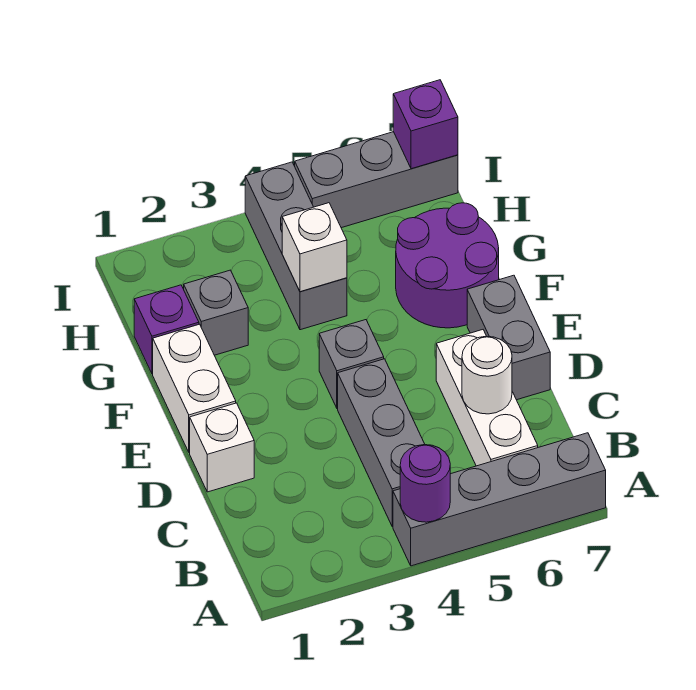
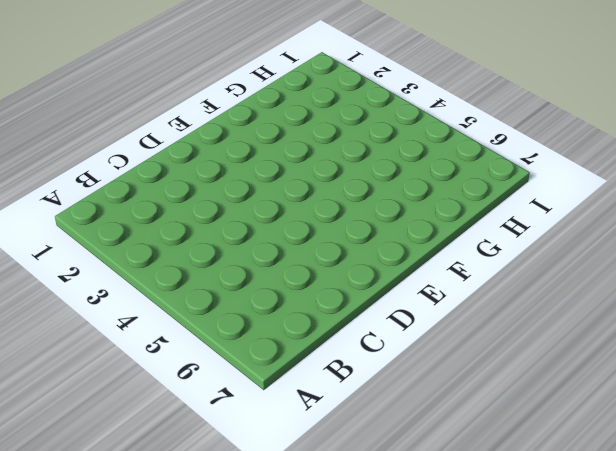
none -> grey 1x4 brick [393,433,606,566]
none -> grey 1x3 brick [338,359,425,527]
none -> white 1x3 brick [436,330,538,466]

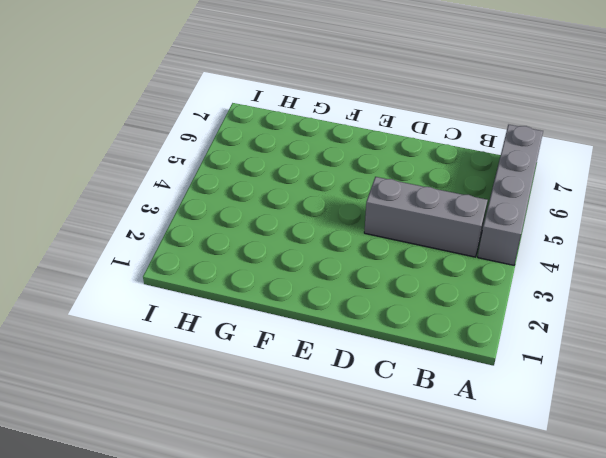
none -> white 1x3 brick [436,330,538,466]
none -> white 1x1 brick [190,403,254,492]
none -> grey 1x2 brick [467,275,550,400]

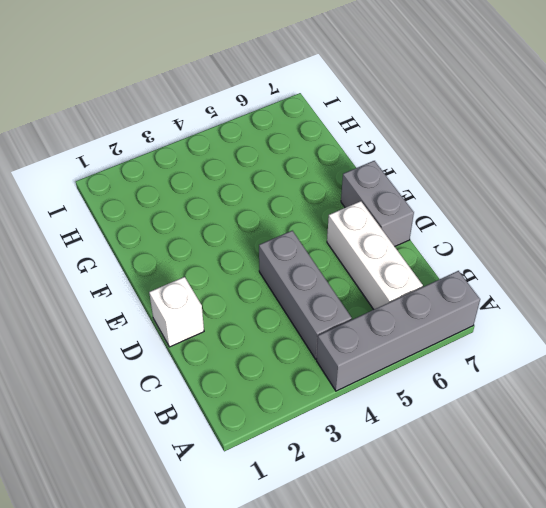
none -> white 1x2 brick [153,324,236,453]
none -> grey 1x1 brick [319,320,384,408]
none -> purple 2x2 round brick [396,203,499,328]

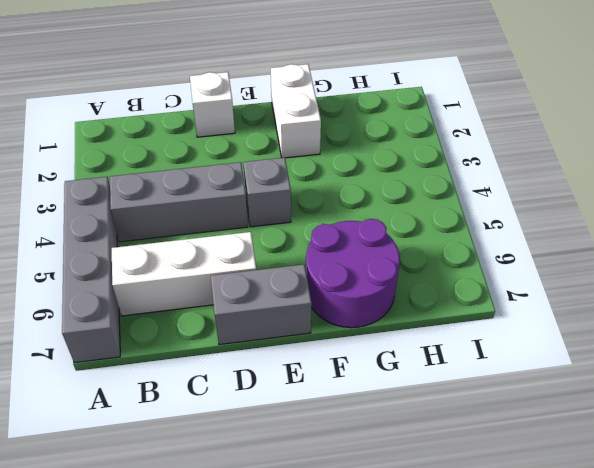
white 1x2 brick [271,64,321,158] -> white 1x2 brick turned to [153,324,236,453]
none -> purple 1x1 brick [134,285,199,374]
none -> grey 1x1 brick [184,270,248,355]
none -> grey 1x3 brick [245,162,347,330]

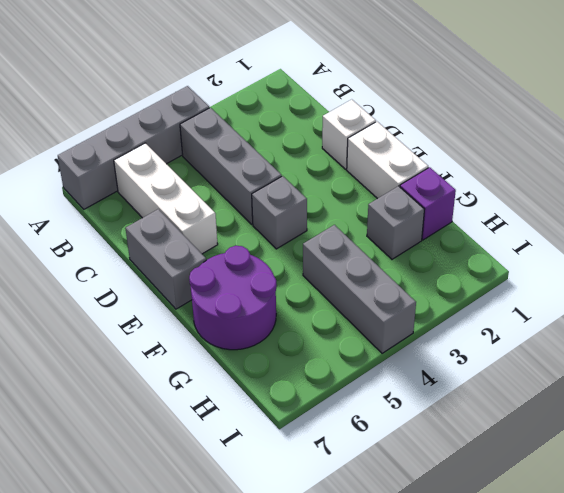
none -> grey 1x3 brick [295,132,458,228]
none -> purple 1x1 round brick [400,445,450,522]
none -> white 1x1 round brick [462,336,512,414]

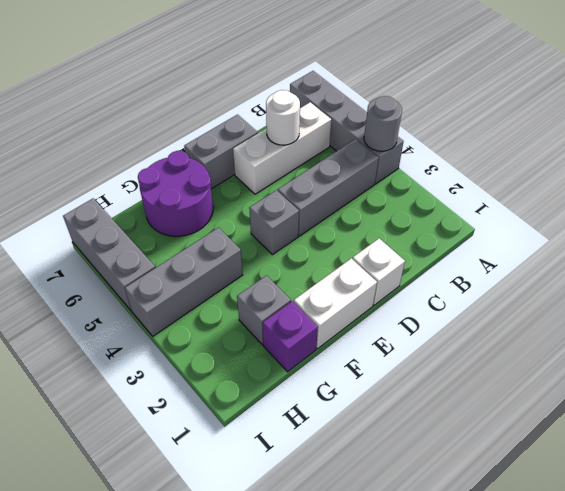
grey 1x1 round brick [364,96,402,151] -> purple 1x1 round brick [400,445,450,522]
none -> white 1x1 brick [282,203,347,292]
none -> purple 1x1 brick [393,80,458,169]

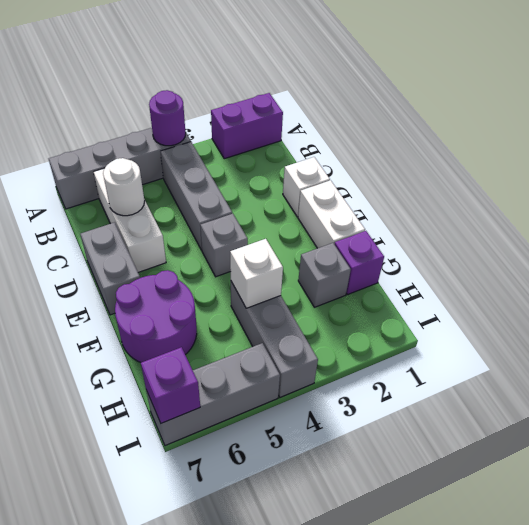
purple 1x2 brick [211,93,283,159] -> none

